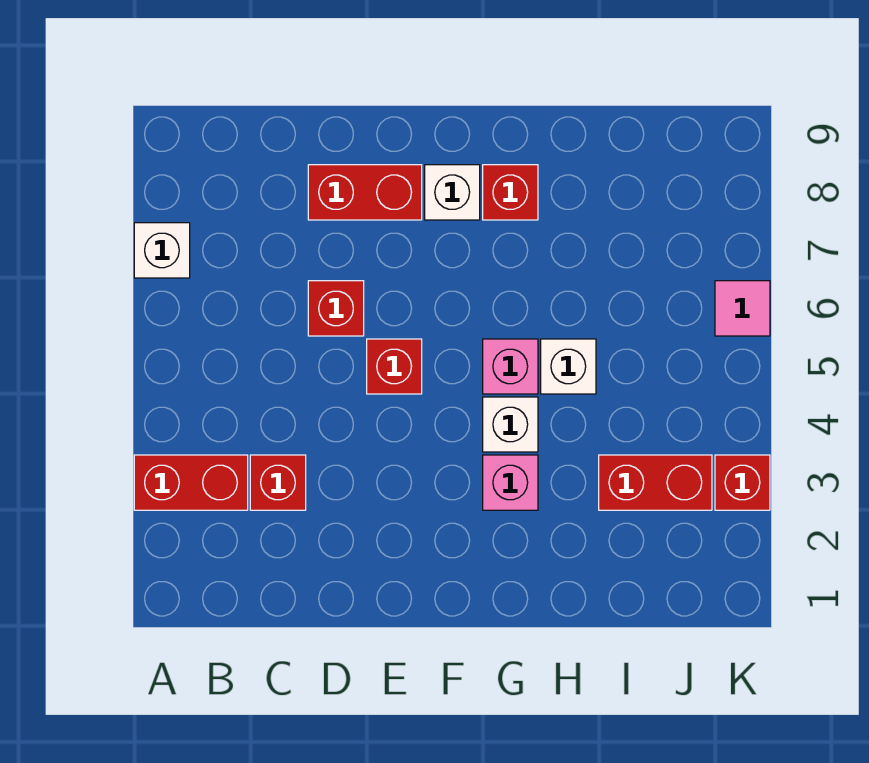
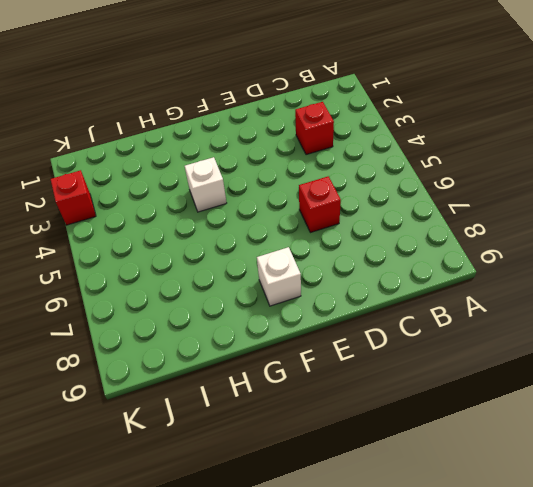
none -> red 1x2 brick [134,455,248,510]
none -> white 1x1 brick [134,223,190,278]
none -> red 1x2 brick [308,165,422,220]

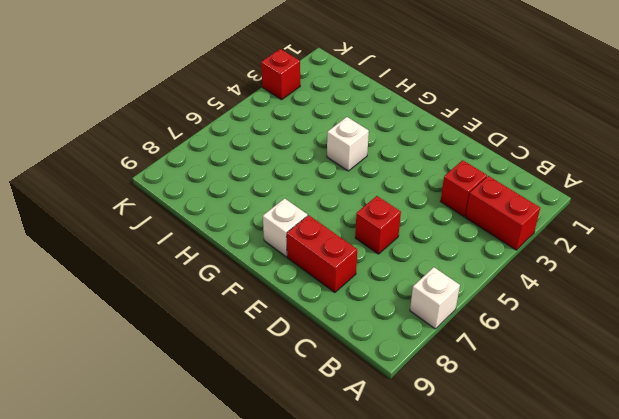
none -> red 1x1 brick [367,339,422,394]
none -> pink 1x1 brick [483,455,538,510]
none -> pink 1x1 brick [483,339,538,394]

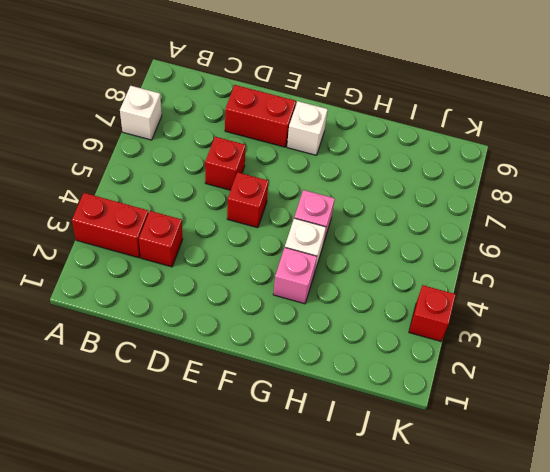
none -> red 1x1 brick [483,165,538,220]
none -> white 1x1 brick [541,339,596,394]
none -> red 1x2 brick [599,455,712,510]

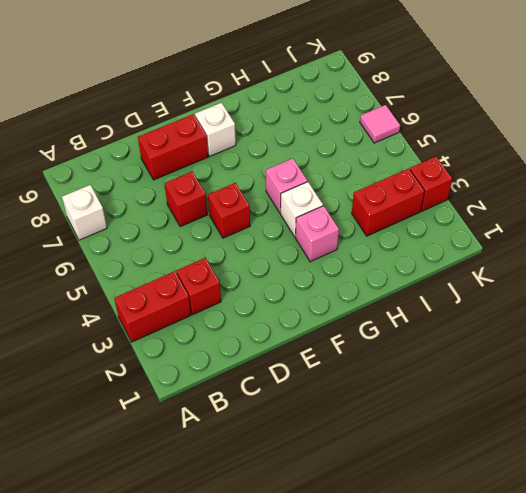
none -> red 1x1 brick [483,165,538,220]
none -> white 1x1 brick [541,339,596,394]

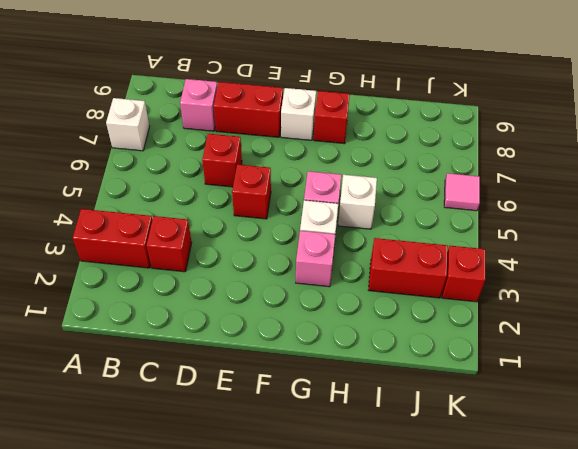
pink 1x1 brick [180,79,217,131] -> none

